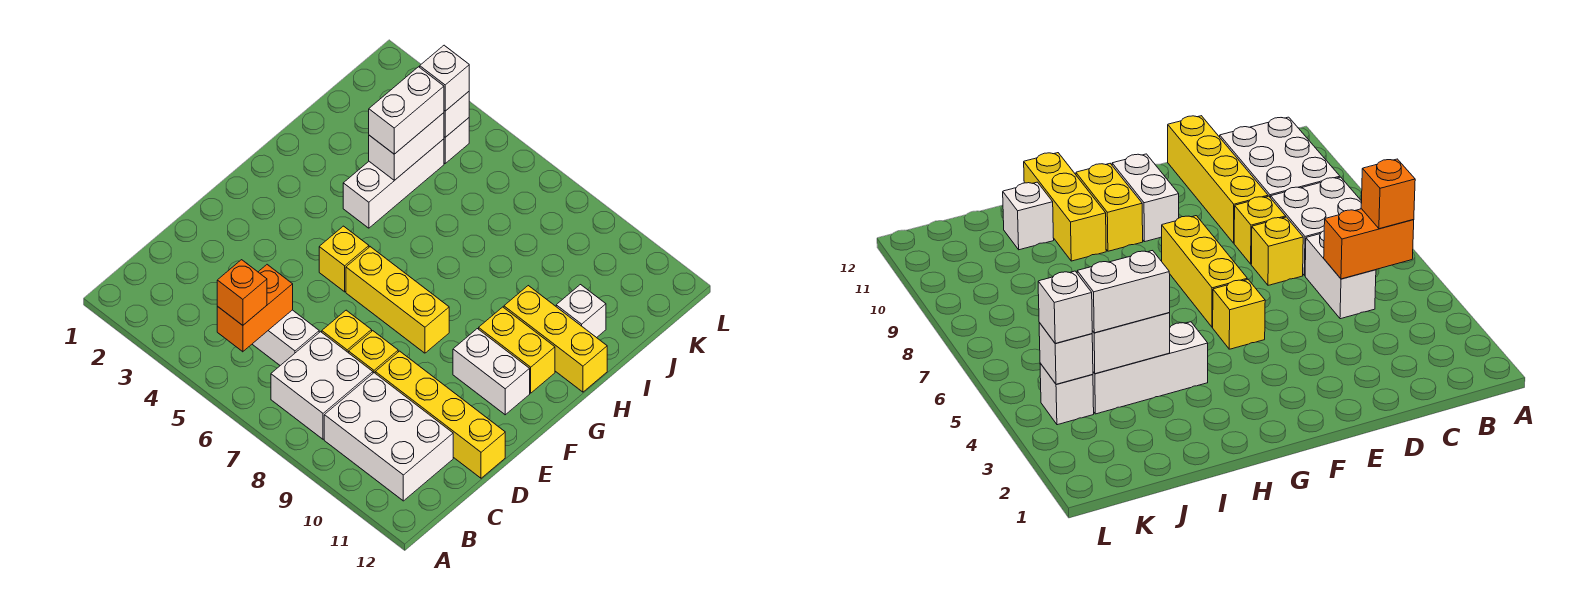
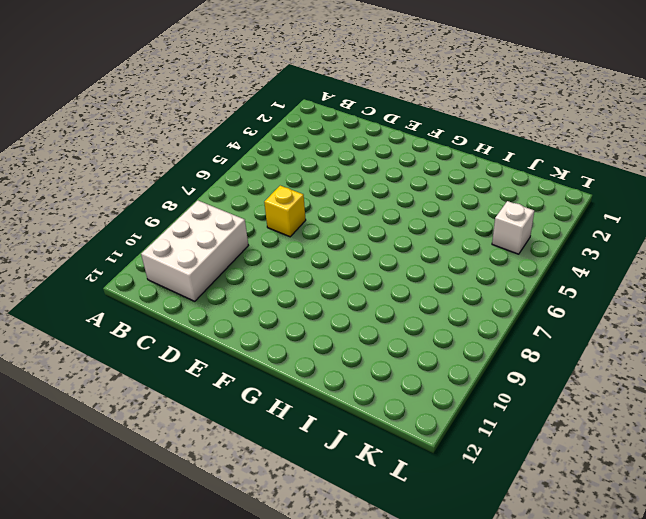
none -> white 2x2 brick [271,332,373,439]
none -> white 1x2 brick [252,310,319,365]
none -> yellow 1x1 brick [349,331,398,373]

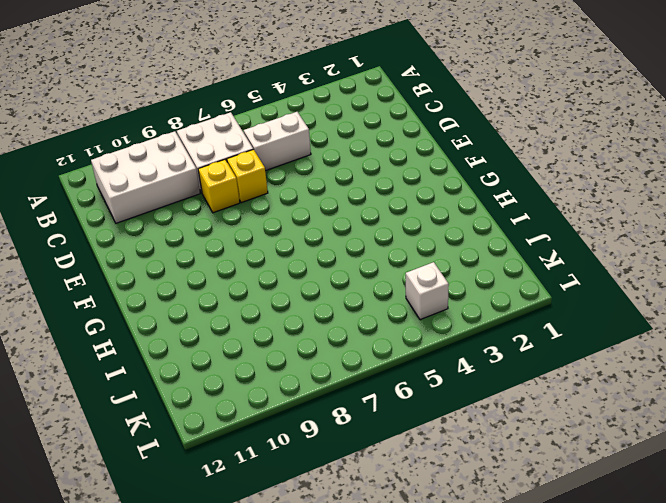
none -> yellow 1x4 brick [375,351,505,478]
none -> yellow 1x1 brick [319,226,369,292]
none -> yellow 1x3 brick [346,247,449,353]

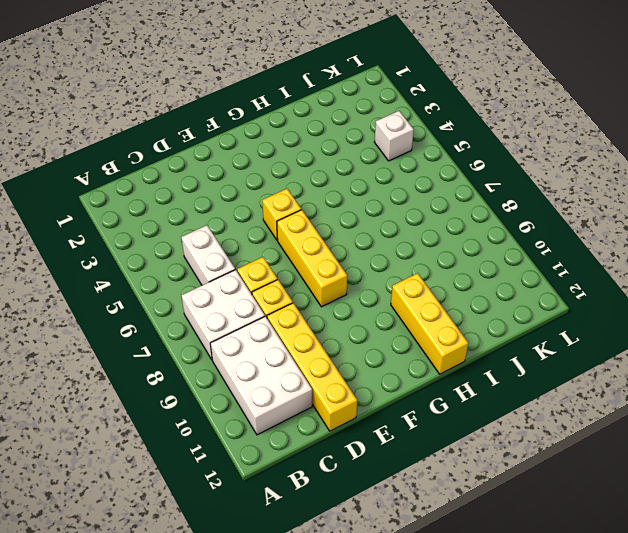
none -> white 1x2 brick [453,329,530,415]
none -> yellow 1x2 brick [479,307,555,393]
none -> white 1x3 brick [343,139,444,228]

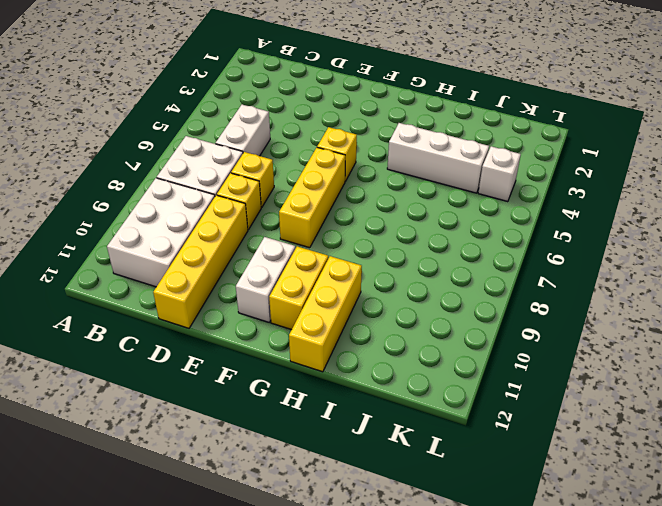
none -> white 1x1 brick [556,285,606,338]
none -> orange 1x2 brick [217,265,293,352]
none -> white 1x2 brick [369,113,444,180]

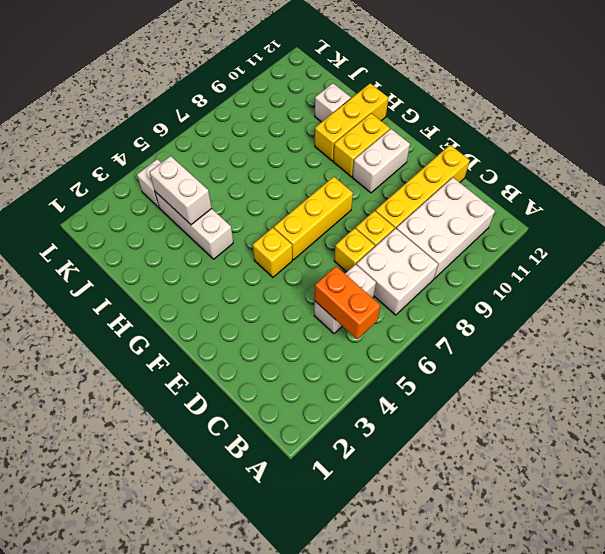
none -> white 1x1 brick [444,92,469,137]
none -> orange 1x1 brick [217,260,267,325]
none -> white 1x2 brick [369,67,444,154]

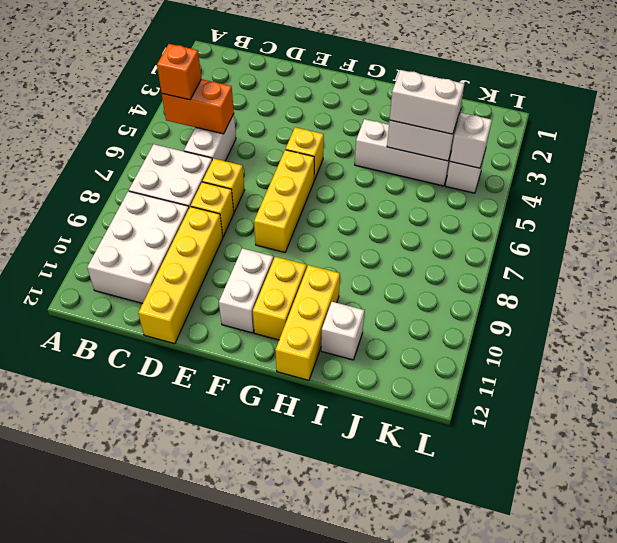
none -> white 1x1 brick [420,45,469,111]

